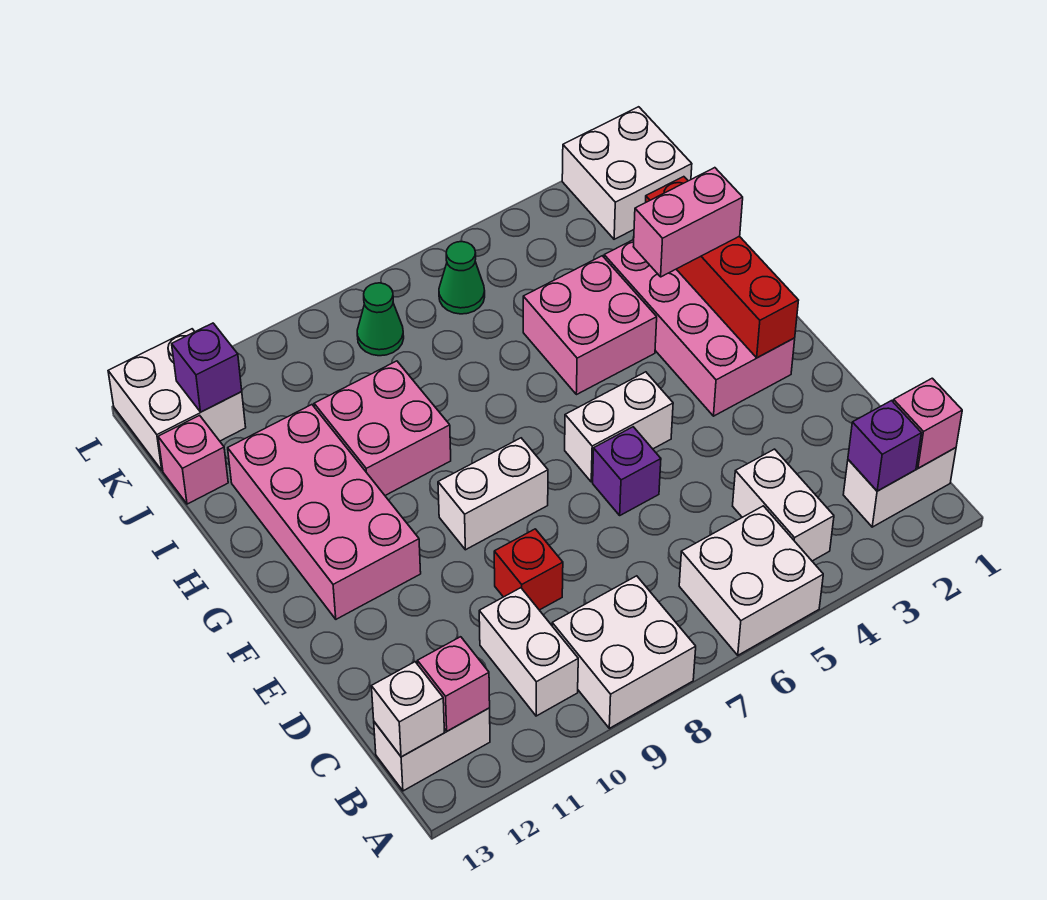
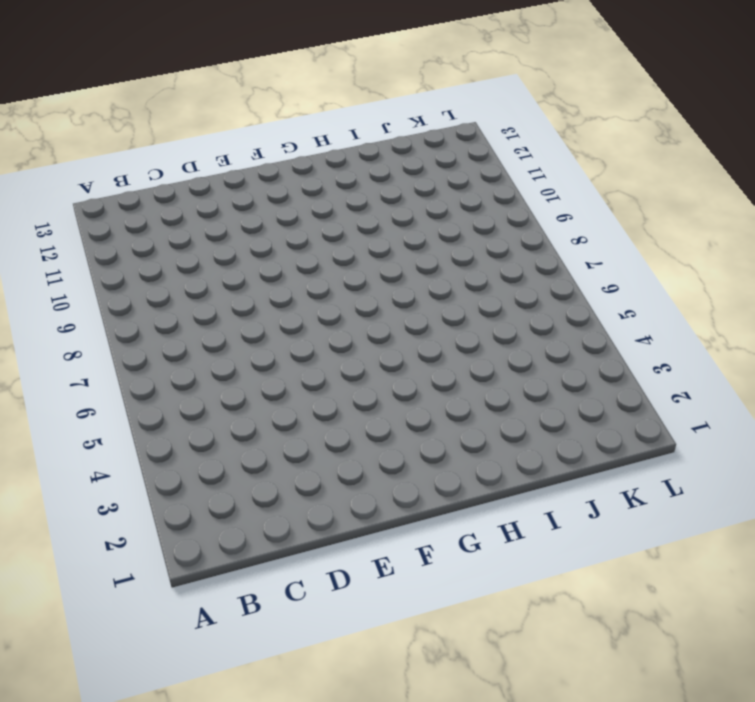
none -> white 2x2 brick [679,506,823,655]
none -> white 2x2 brick [552,576,696,728]
none -> white 1x2 brick [843,448,956,527]

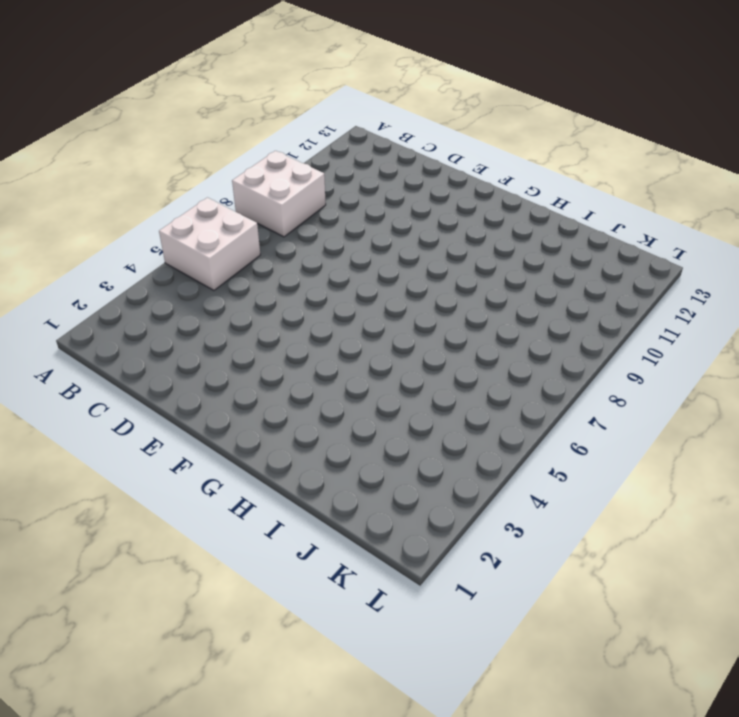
none -> white 1x2 brick [843,448,956,527]
none -> white 1x2 brick [733,449,834,561]
none -> white 1x2 brick [479,588,578,716]

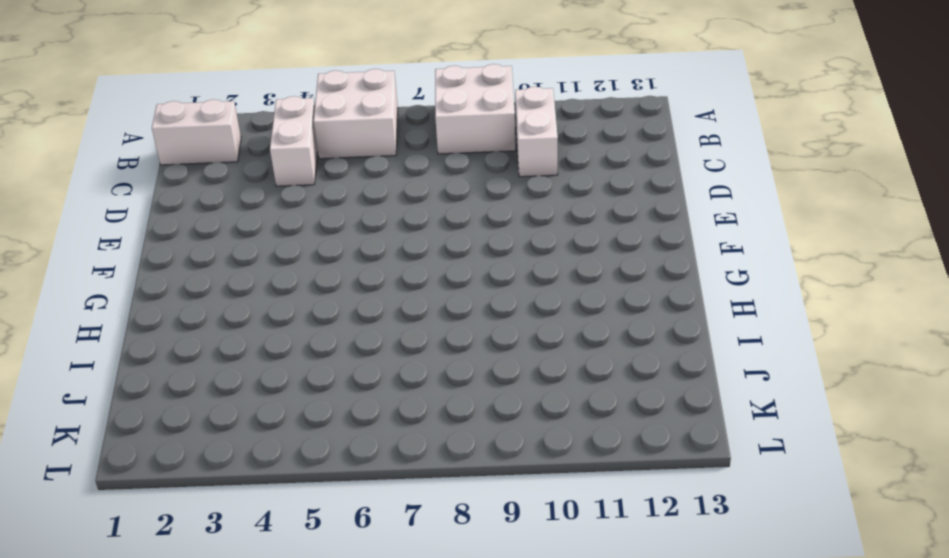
none -> white 1x2 brick [374,708,490,791]
none -> red 1x1 brick [494,529,563,610]
none -> purple 1x1 brick [593,427,661,515]

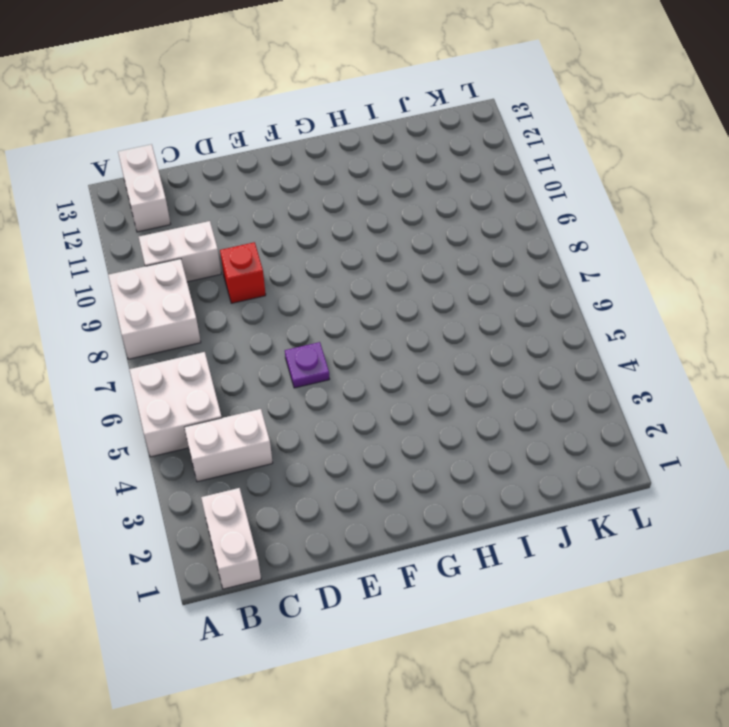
purple 1x1 plate [285,342,330,388] -> purple 1x1 brick [593,427,661,515]
none -> pink 2x4 brick [604,240,795,416]
none -> white 1x2 brick [565,372,673,482]
none -> white 1x2 brick [438,438,548,550]

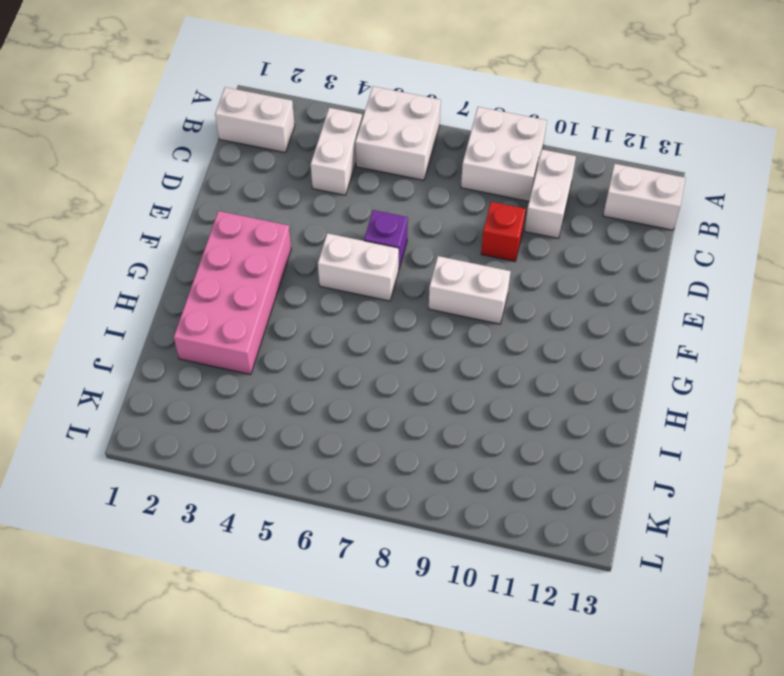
none -> pink 2x4 brick [228,405,421,619]
none -> pink 2x2 brick [523,256,657,395]
none -> pink 2x2 brick [314,361,451,495]

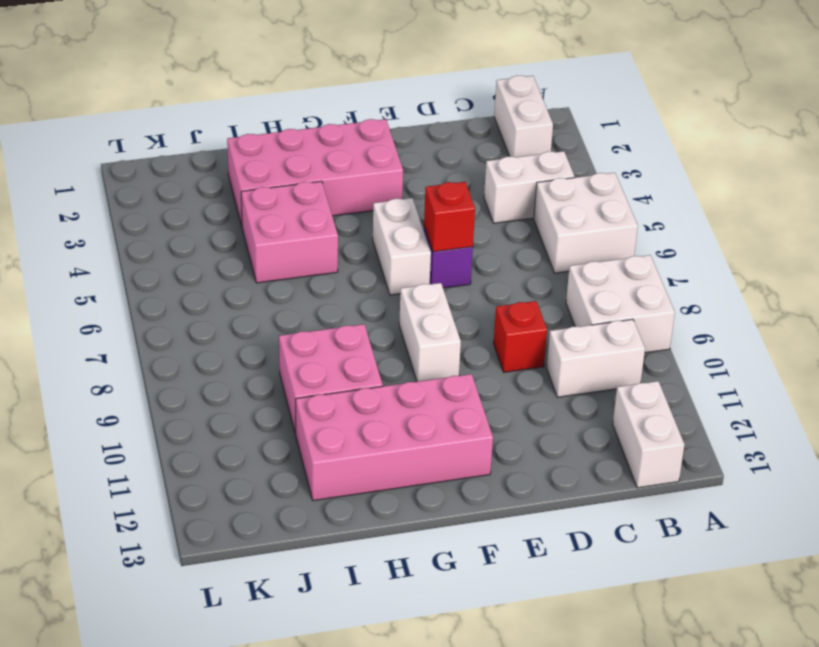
red 1x1 brick [424,182,475,252] -> none
none -> pink 1x1 brick [158,415,228,504]
none -> white 2x2 brick [562,107,692,239]
none -> green 1x1 cone [439,241,485,314]

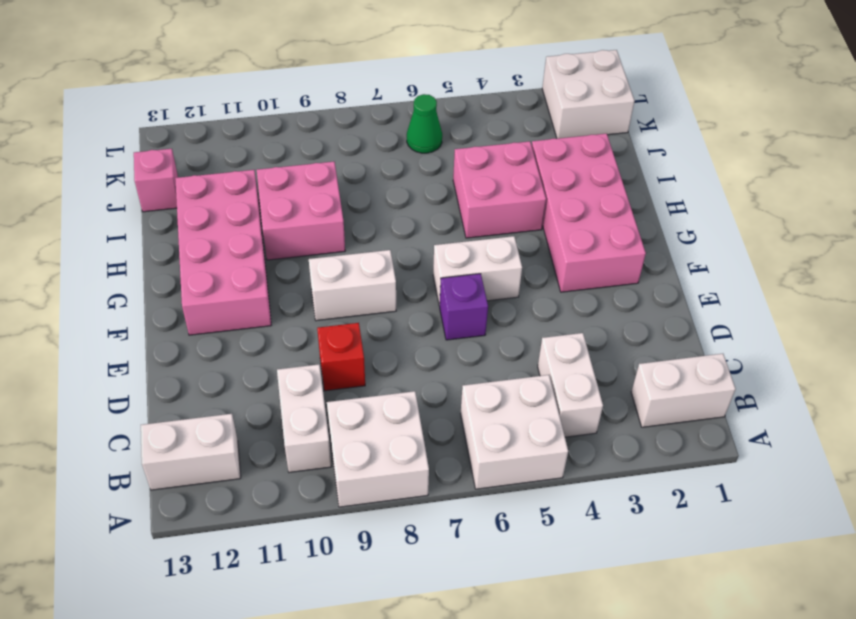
none -> green 1x1 cone [357,283,404,356]
none -> white 2x2 brick [108,329,246,471]
none -> pink 1x1 brick [893,378,962,468]

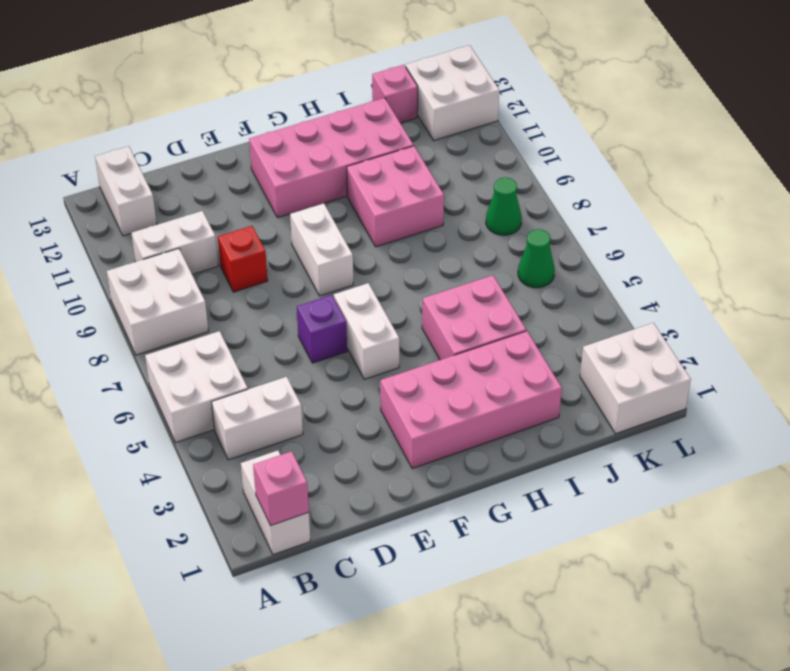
none -> purple 1x1 brick [848,401,921,491]
none -> pink 1x1 brick [418,637,490,731]
none -> white 1x1 brick [371,662,444,757]

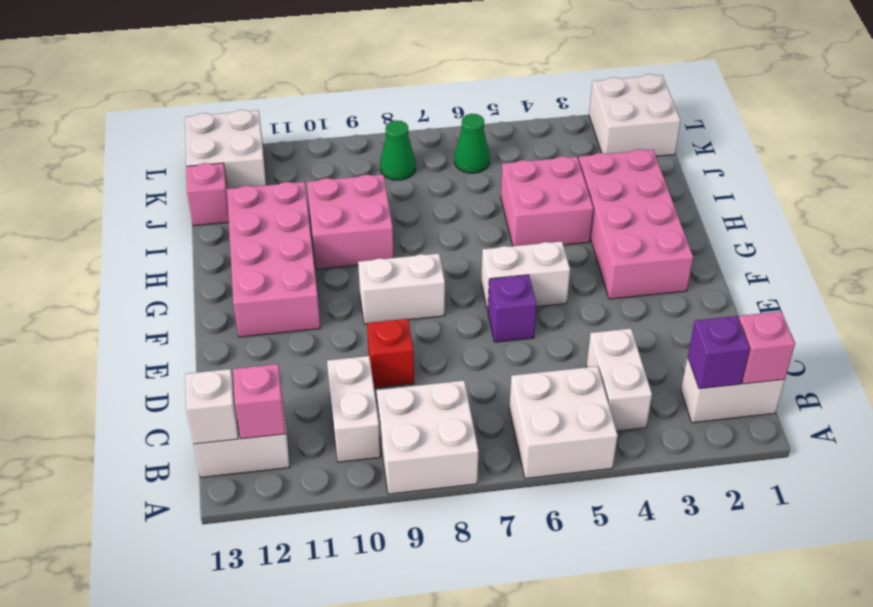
none -> red 1x4 brick [646,177,799,358]
none -> purple 1x1 brick [172,323,242,412]
none -> pink 1x2 brick [633,168,743,277]

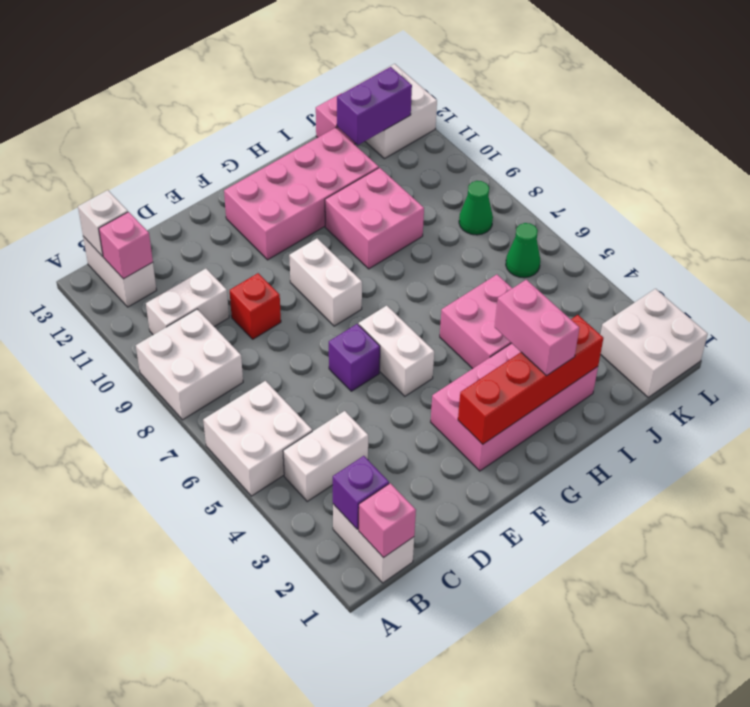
purple 1x2 brick [337,67,412,145] -> purple 1x1 brick [172,323,242,412]

